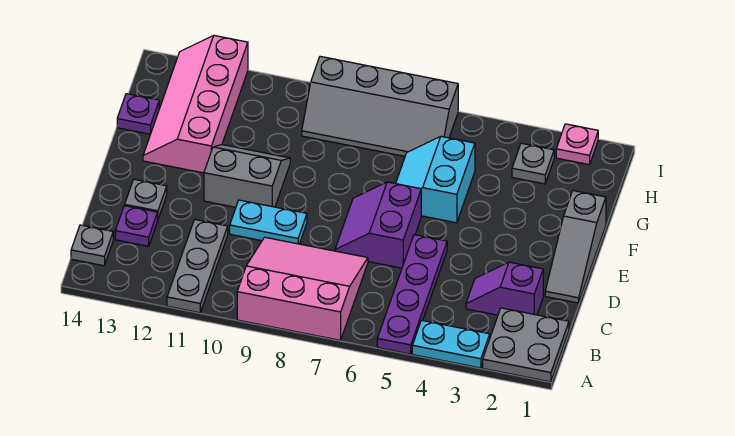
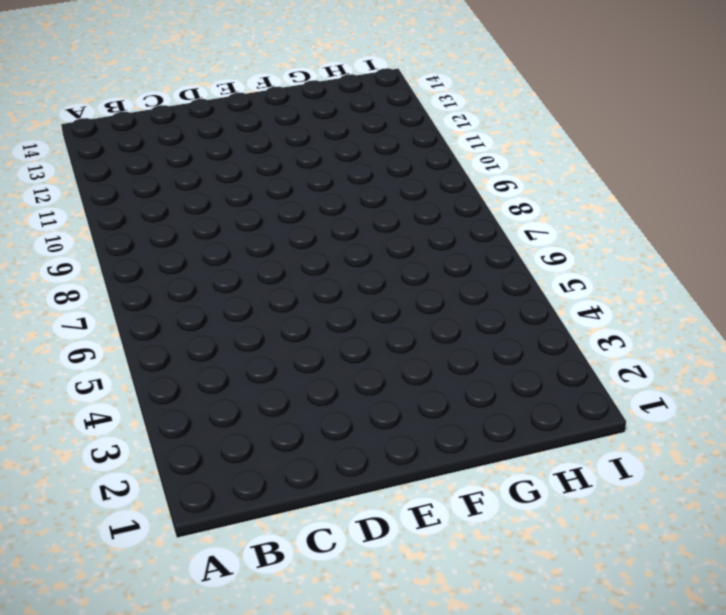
none -> grey 2x2 plate [483,308,569,382]
none -> cyan 1x2 plate [412,320,490,368]
none -> purple 1x4 plate [377,235,447,354]

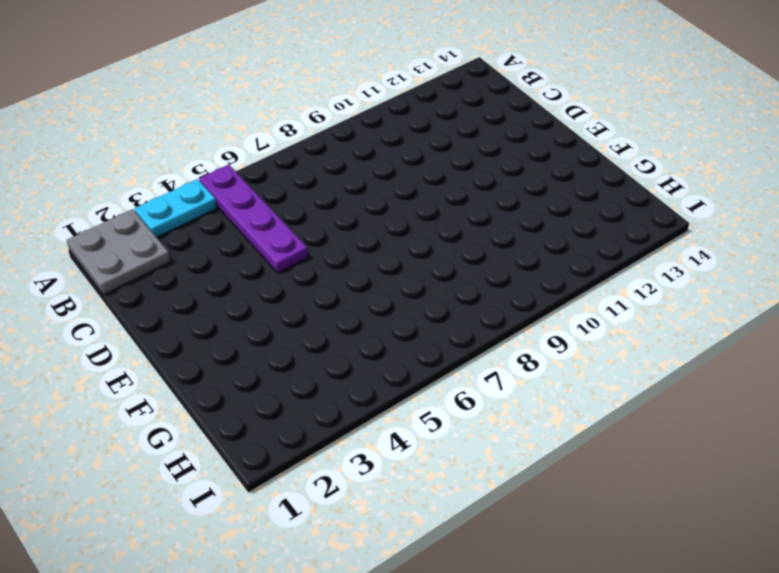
none -> pink 3x3 slope [237,237,368,340]
none -> grey 1x3 plate [167,219,228,313]
none -> grey 1x1 plate [71,225,113,266]

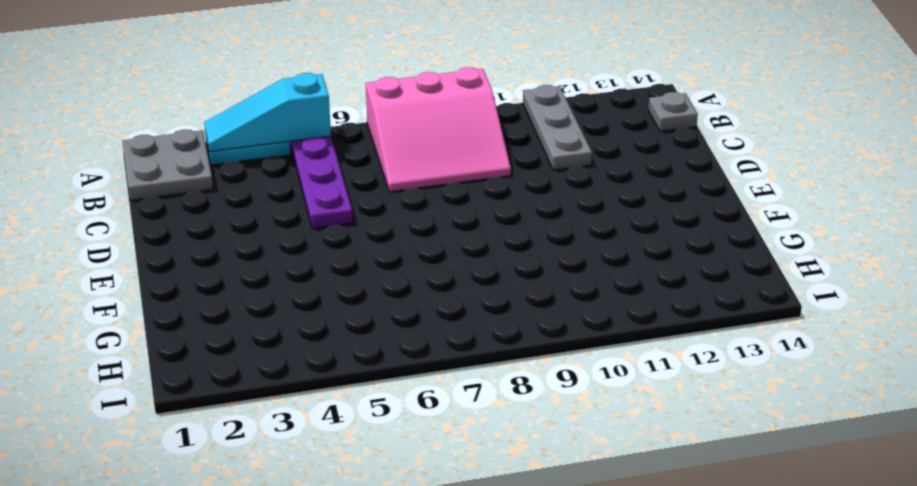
cyan 1x3 slope [204,73,331,152] -> none
none -> purple 1x2 slope [466,262,543,315]
none -> purple 1x1 plate [115,206,158,246]
none -> grey 1x3 slope [545,191,606,303]

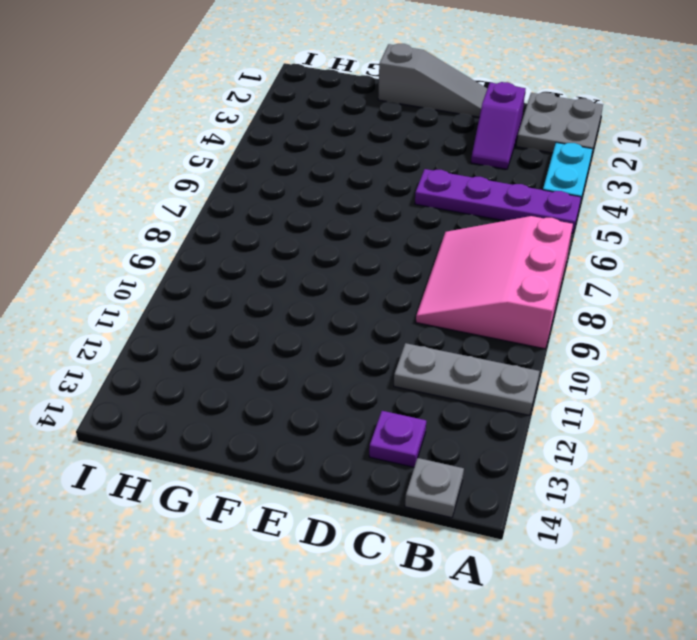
none -> purple 2x2 slope [335,182,421,268]
none -> cyan 1x2 plate [230,200,307,244]
none -> grey 1x1 plate [125,179,167,219]

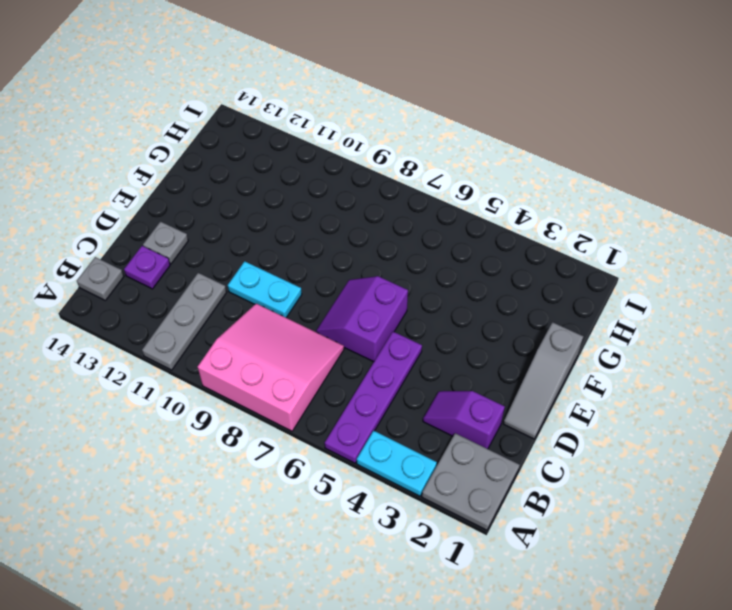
none -> grey 2x2 slope [204,145,290,207]
none -> cyan 2x2 slope [396,136,475,223]
none -> pink 2x4 slope [143,36,248,173]

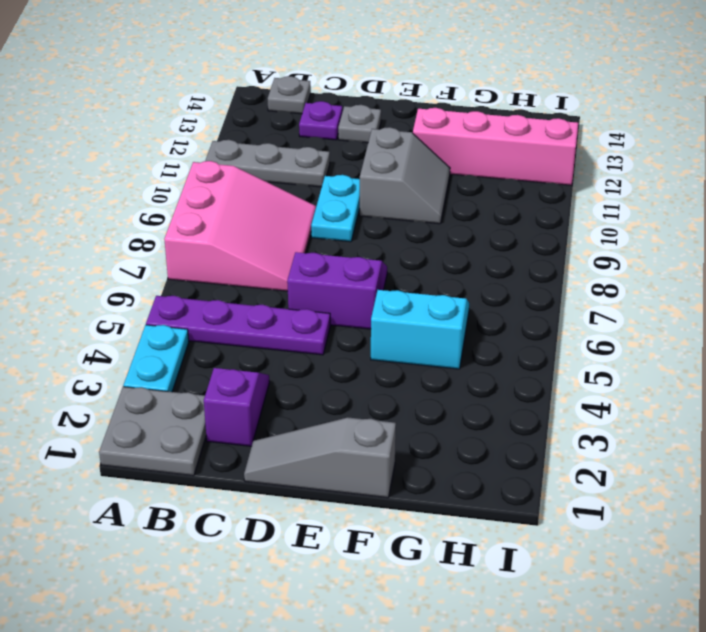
none -> purple 1x1 plate [117,94,159,134]
none -> grey 1x1 plate [512,143,554,184]
none -> grey 2x4 slope [302,56,458,156]

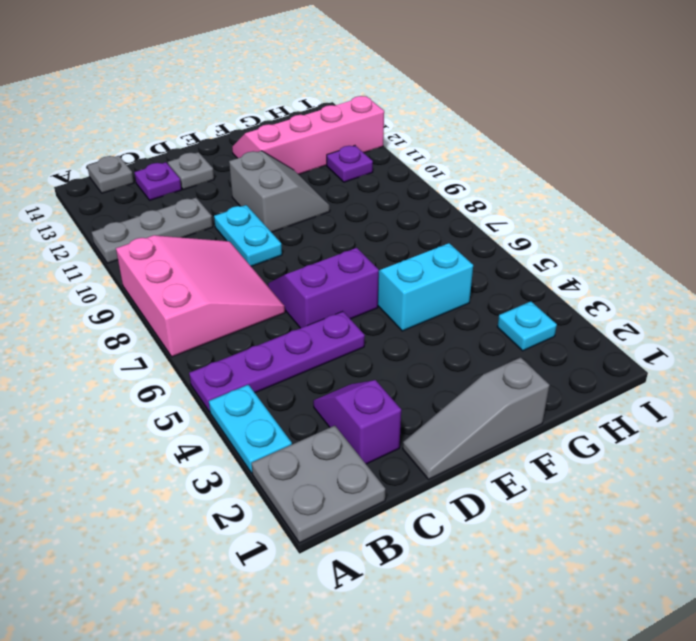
cyan 1x1 plate [497,301,557,351] -> grey 1x1 plate [512,143,554,184]
purple 1x1 plate [327,146,373,182] -> purple 1x1 plate moved to [117,94,159,134]
none -> grey 2x4 slope [302,56,458,156]
none -> pink 1x1 plate [556,124,598,165]

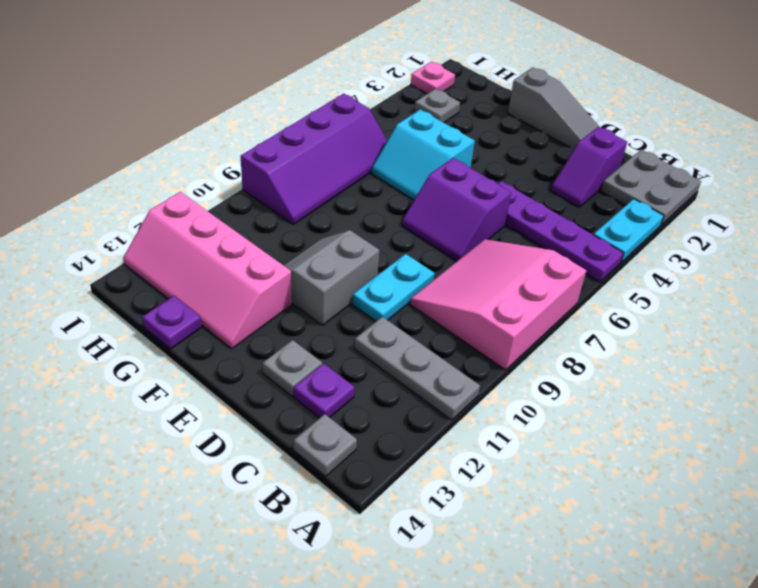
purple 2x4 slope [241,94,387,224] -> grey 2x4 slope [302,56,458,156]

